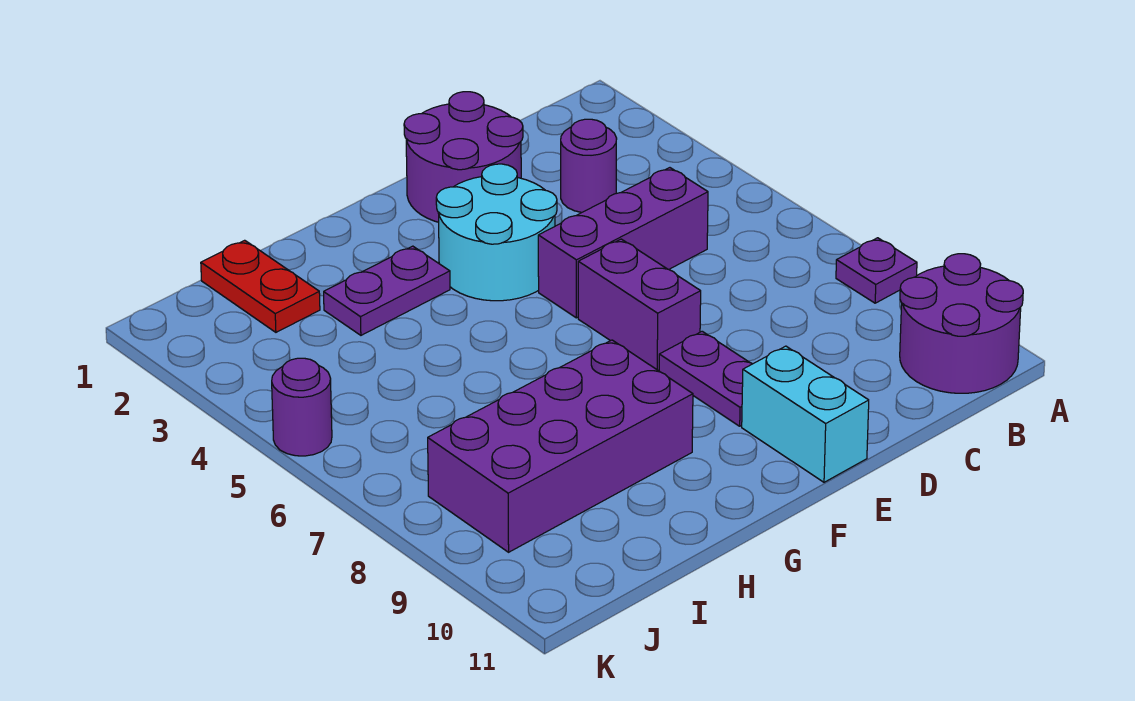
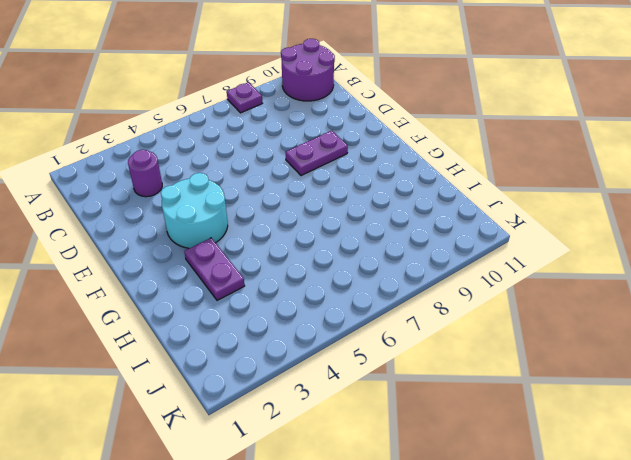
none -> purple 1x3 brick [538,168,708,318]
none -> purple 2x2 round brick [404,92,523,222]
none -> purple 1x2 brick [578,239,701,371]

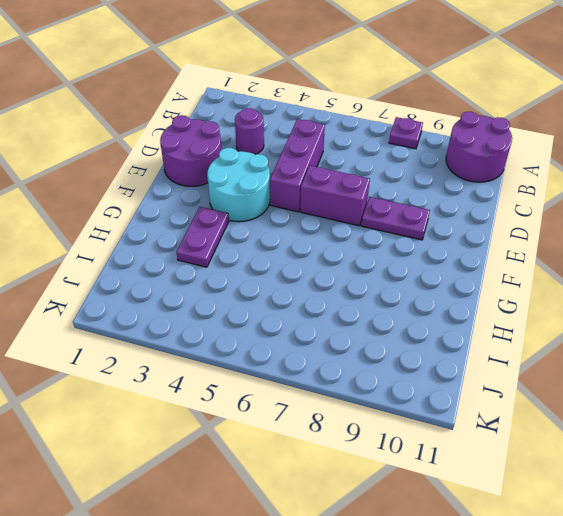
none -> cyan 1x2 brick [742,346,869,482]
none -> purple 2x4 brick [428,340,693,552]
none -> red 1x2 plate [201,240,320,332]

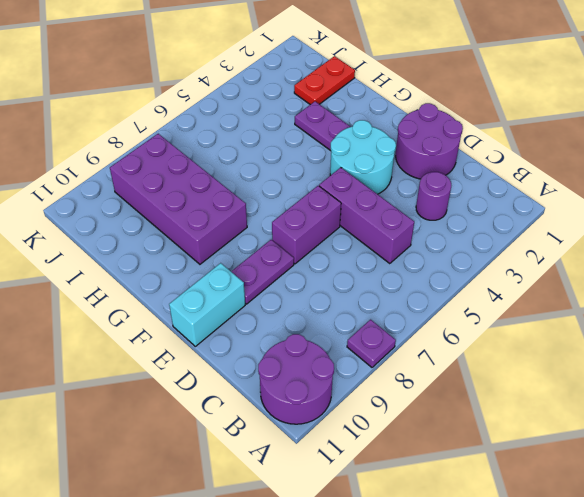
none -> purple 1x1 round brick [272,358,332,456]

